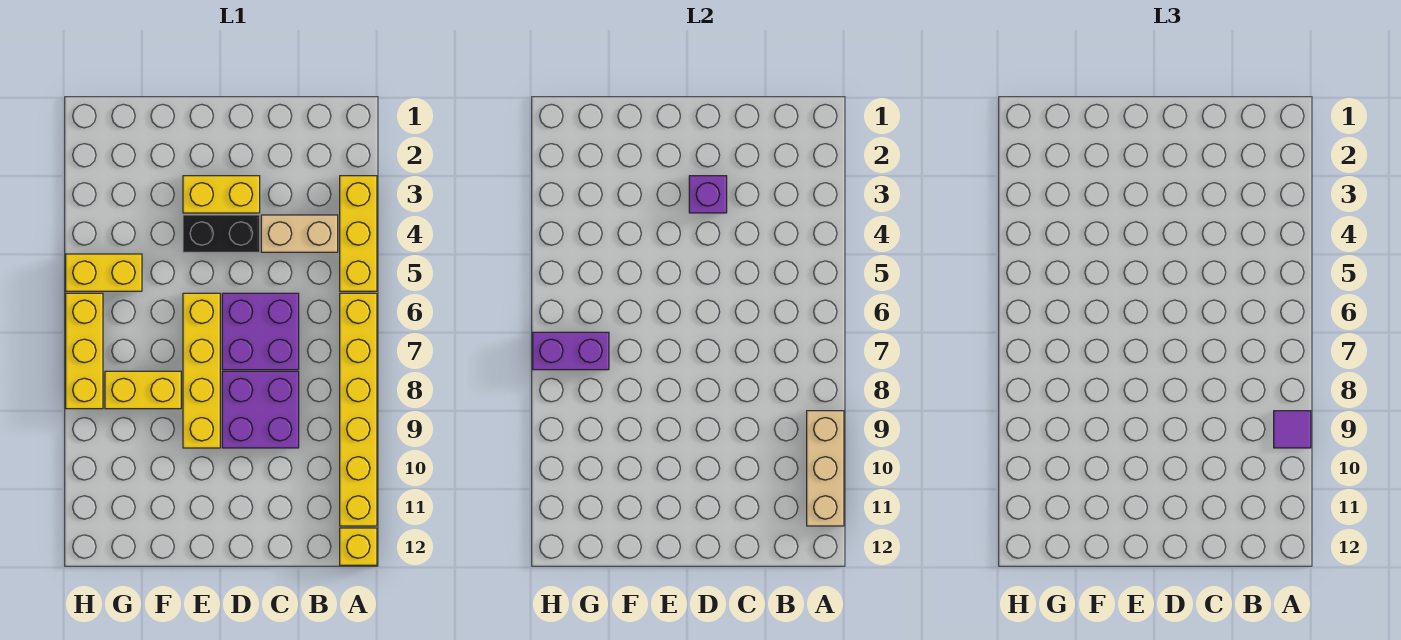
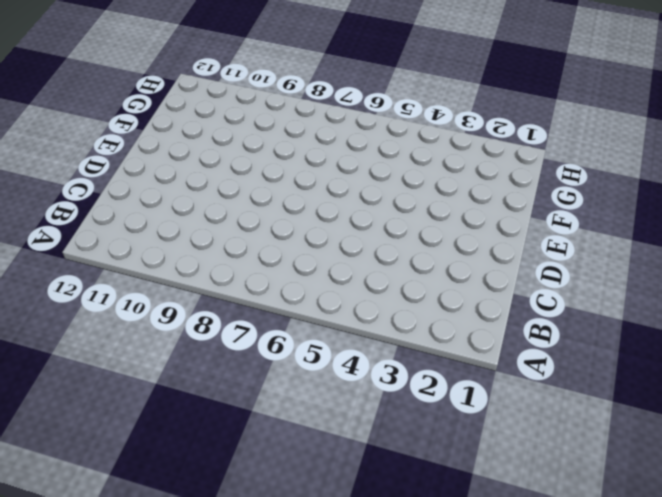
none -> yellow 1x3 brick [340,176,377,291]
none -> yellow 1x6 brick [340,293,377,526]
none -> yellow 1x1 brick [340,528,377,565]

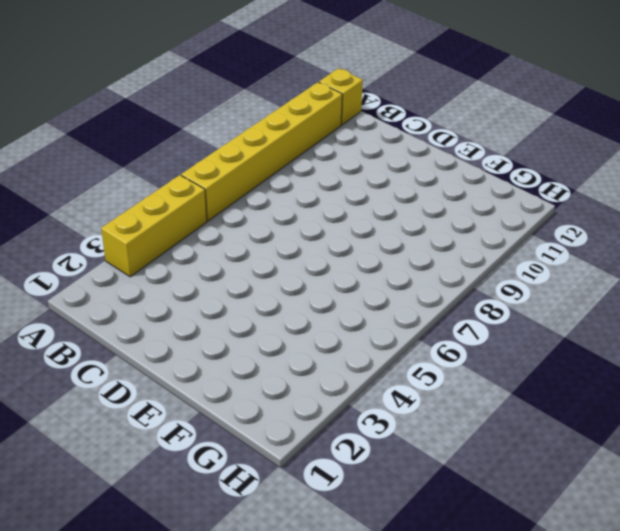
none -> tan 1x2 brick [261,215,338,252]
none -> purple 2x2 brick [222,293,299,370]
none -> purple 2x2 brick [222,371,299,448]

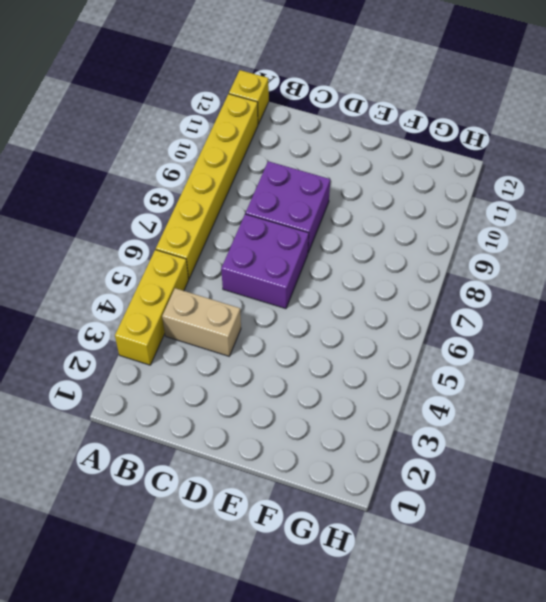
none -> yellow 1x2 brick [183,176,260,213]
none -> black 1x2 brick [183,215,260,252]
none -> yellow 1x4 brick [183,293,220,448]

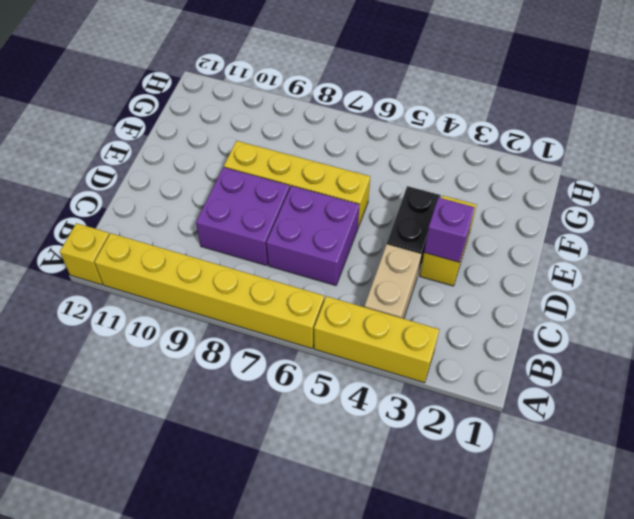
none -> yellow 1x2 brick [105,371,181,409]
none -> yellow 1x2 brick [66,254,142,291]
none -> yellow 1x3 brick [66,293,103,409]

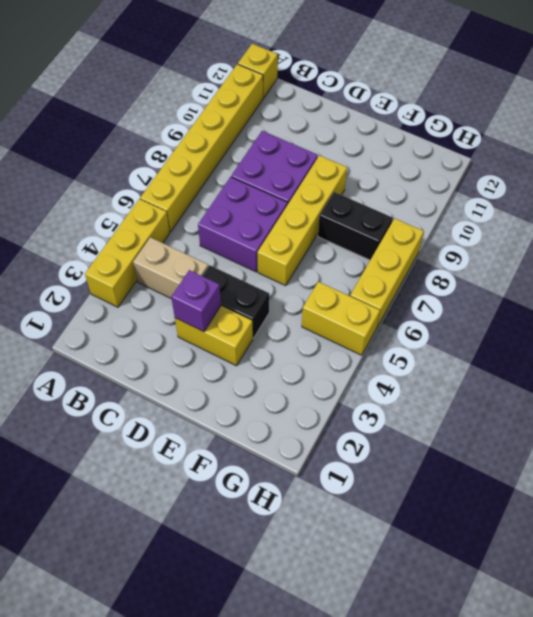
black 1x2 brick [318,192,393,260] -> yellow 1x2 brick [105,371,181,409]
none -> tan 1x3 brick [807,411,844,526]
none -> purple 1x2 brick [533,332,609,370]
none -> purple 1x1 tile [1274,411,1311,448]

